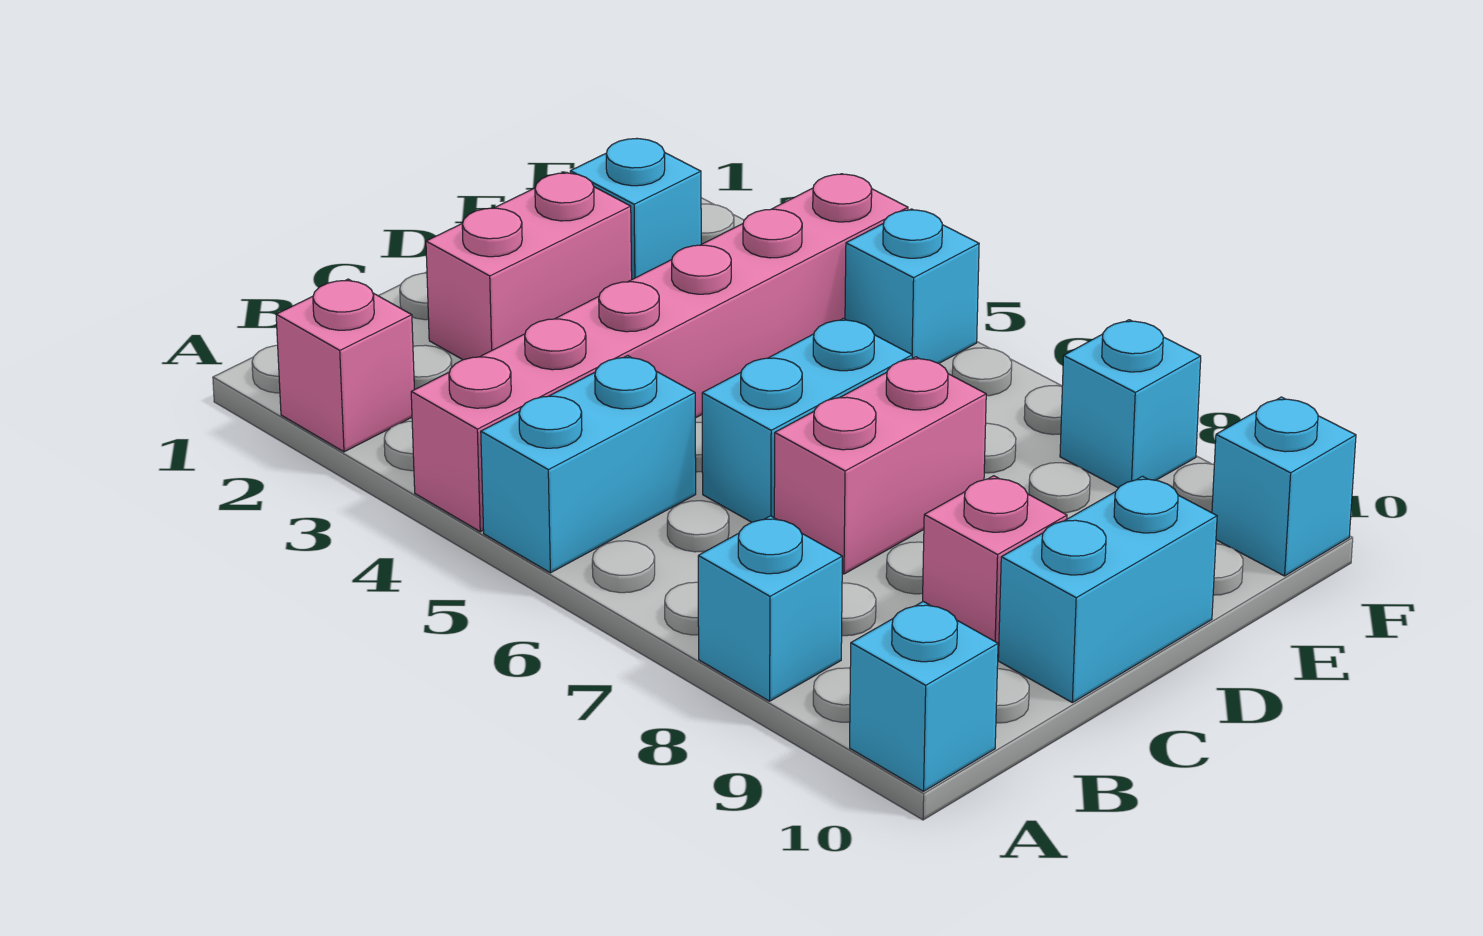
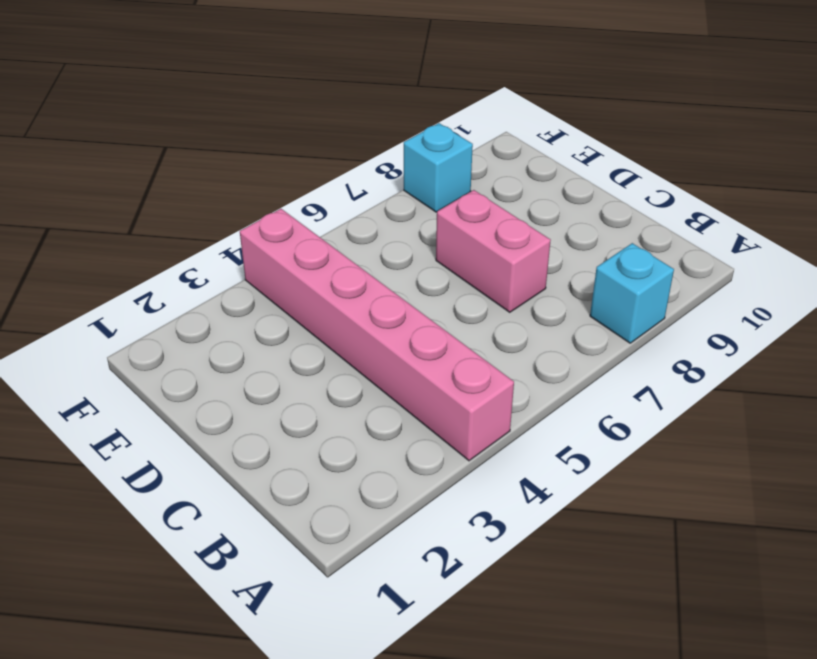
none -> pink 1x1 brick [276,279,414,452]
none -> cyan 1x2 brick [481,356,696,573]
none -> cyan 1x1 brick [850,602,998,791]

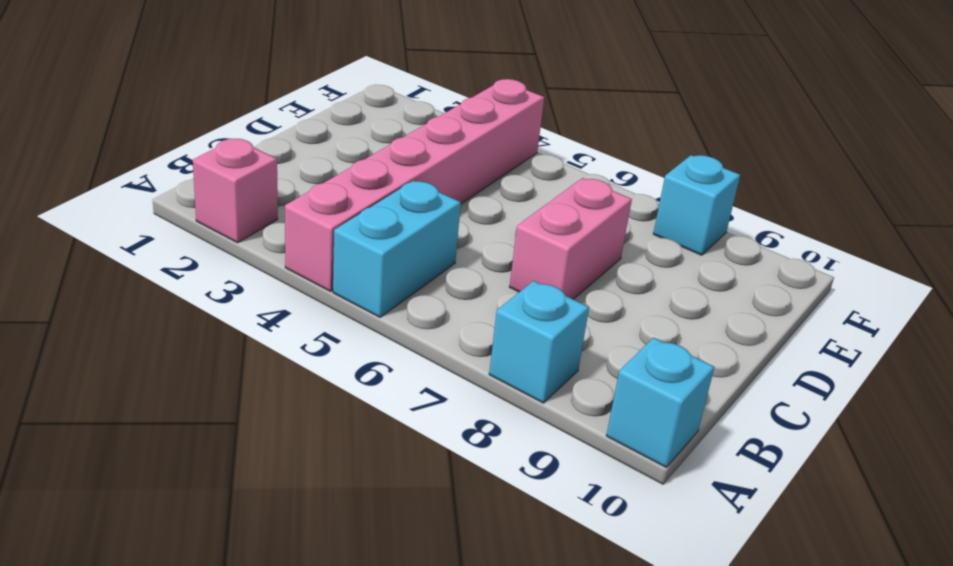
none -> pink 1x2 brick [426,173,632,360]
none -> cyan 1x2 brick [702,318,912,522]
none -> pink 1x1 brick [923,476,1067,657]

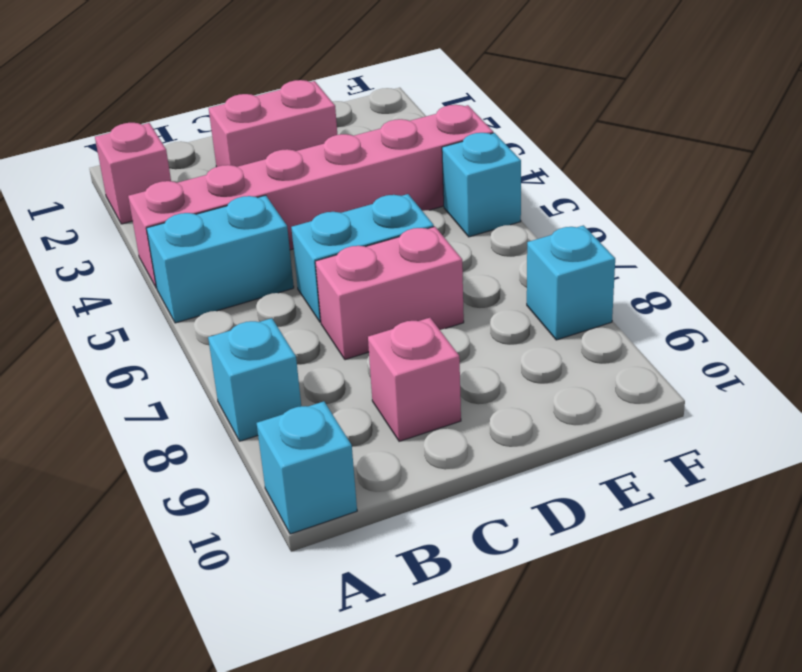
none -> cyan 1x2 brick [998,476,1217,703]
none -> cyan 1x1 brick [570,139,701,279]
none -> cyan 1x1 brick [1212,397,1356,576]

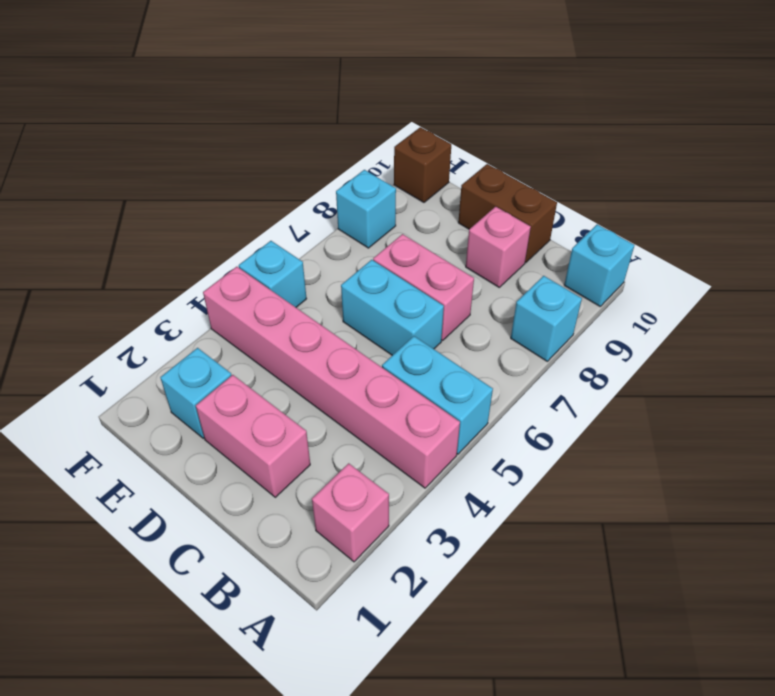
brown 1x2 brick [458,164,557,263] -> cyan 1x2 brick [998,476,1217,703]
brown 1x1 brick [394,127,451,202] -> cyan 1x1 brick [1212,397,1356,576]

